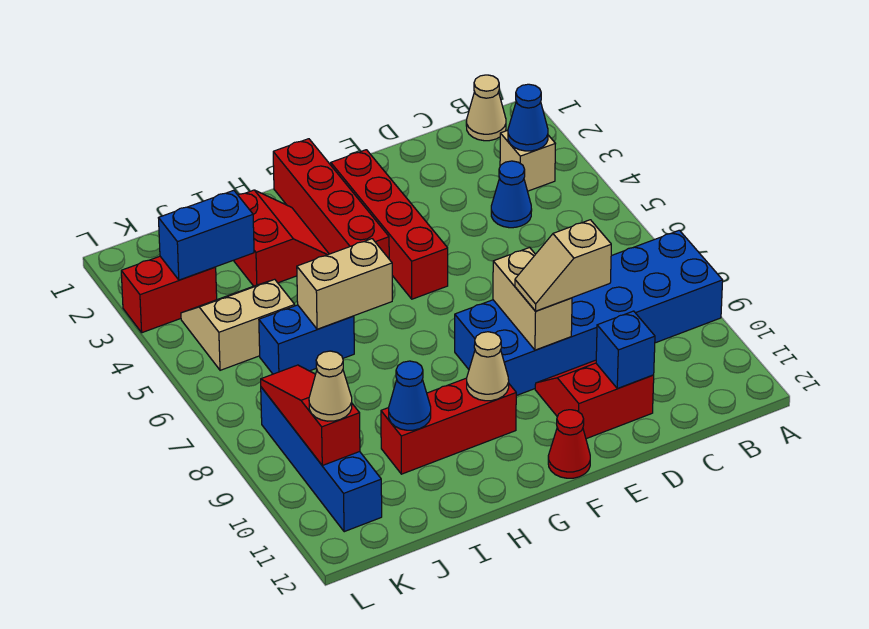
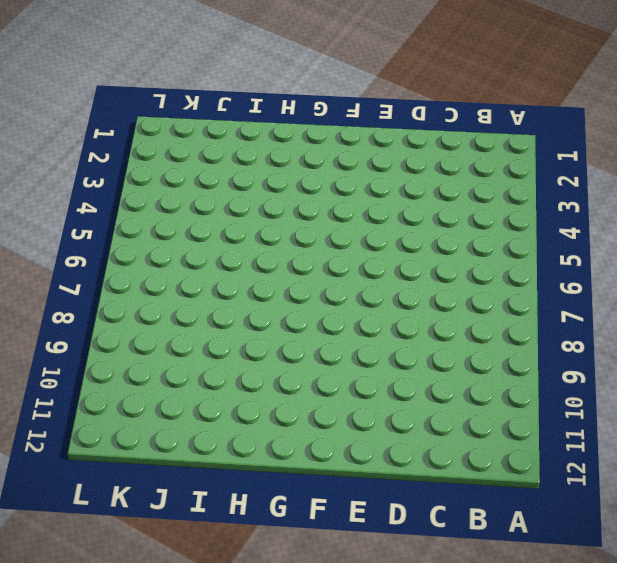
none -> blue 2x6 brick [455,230,723,396]
none -> tan 1x1 cone [466,75,506,141]
none -> tan 1x1 brick [500,130,555,191]

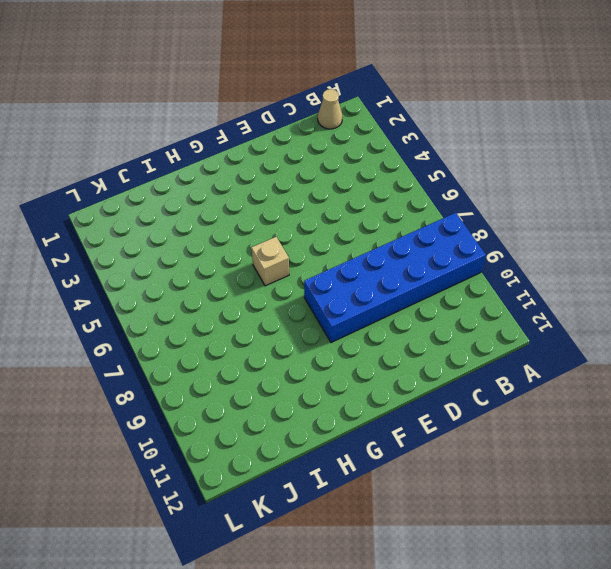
tan 1x1 brick [252,237,289,286] -> tan 1x1 brick moved to [500,130,555,191]
none -> blue 1x1 cone [491,161,532,228]
none -> red 2x2 slope [535,360,654,439]
none -> red 1x4 brick [331,150,448,299]

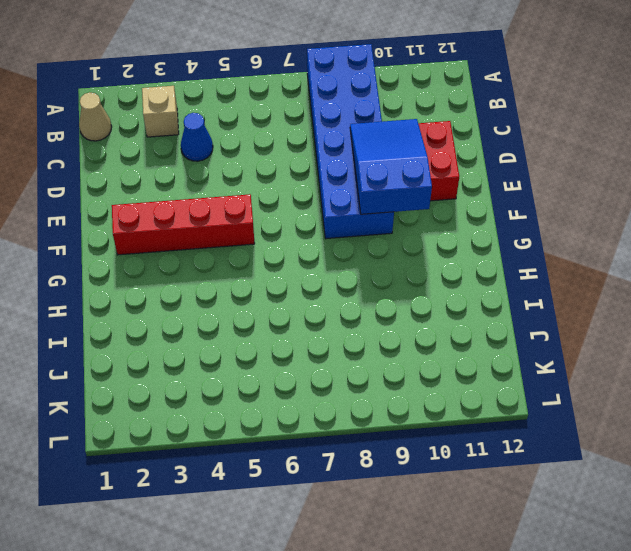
blue 2x3 slope [350,119,432,214] -> tan 1x2 brick [493,247,572,350]
none -> red 1x1 cone [548,410,590,478]
none -> red 1x4 brick [273,139,389,258]
none -> red 1x3 brick [381,378,516,474]

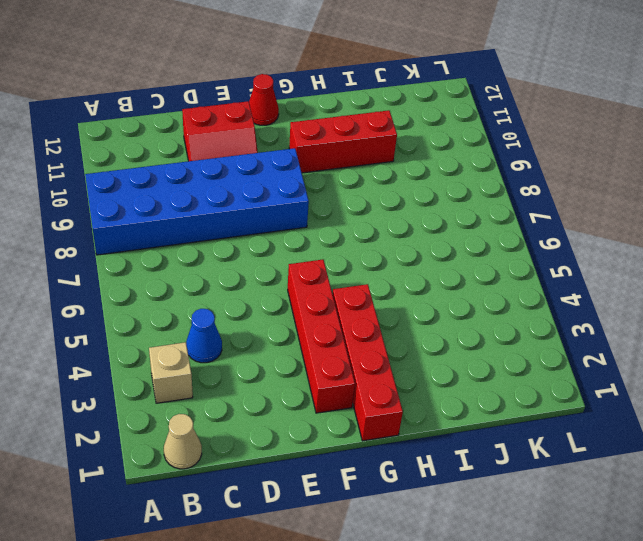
none -> red 2x2 slope [233,190,329,286]
none -> blue 1x2 brick [259,305,354,374]
none -> tan 2x2 slope [181,279,295,370]

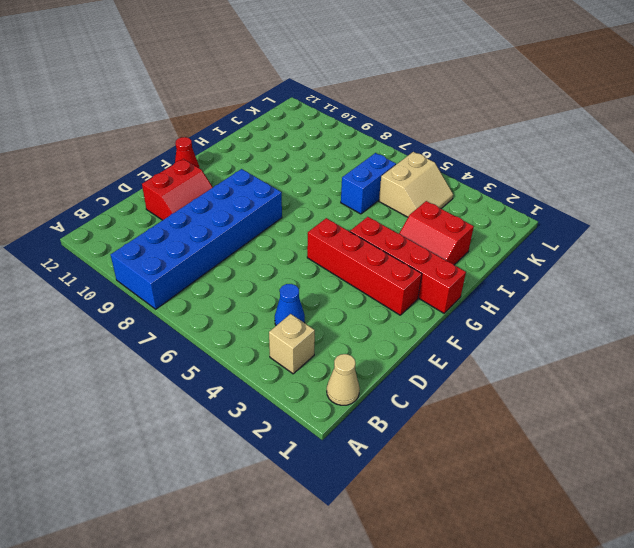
none -> red 1x3 brick [381,378,516,474]
none -> red 1x2 brick [121,256,217,333]
none -> blue 1x4 brick [261,387,382,532]

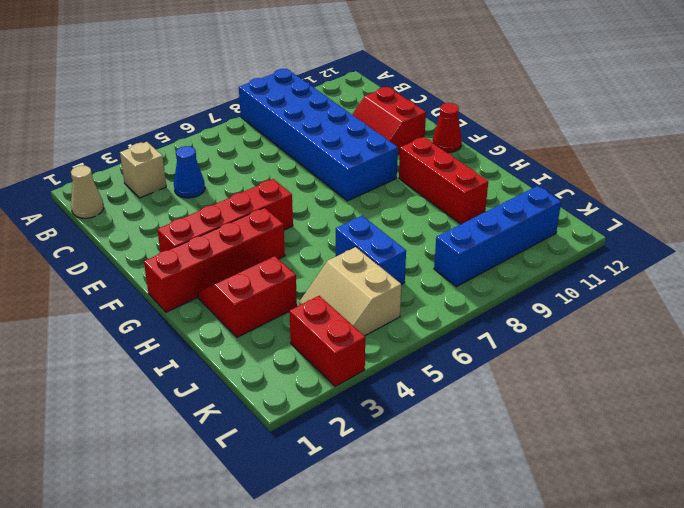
none -> blue 1x1 cone [508,84,548,151]
none -> blue 1x1 brick [596,311,655,388]
none -> tan 1x2 brick [493,247,572,350]

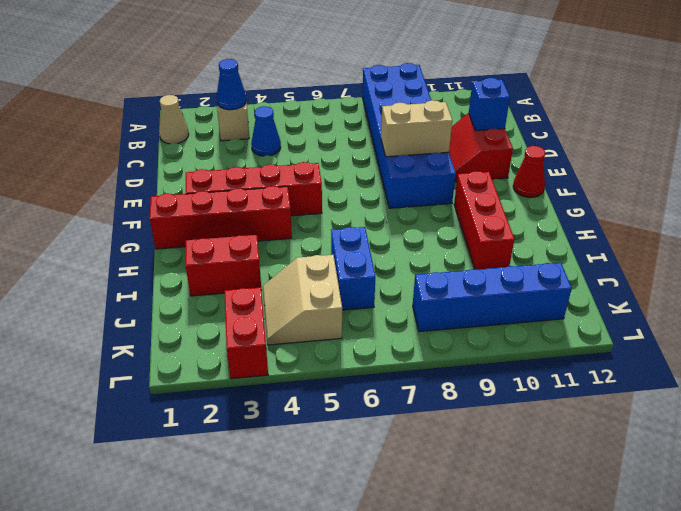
none -> tan 1x1 cone [467,332,509,401]
none -> tan 1x2 brick [297,239,392,329]
none -> blue 1x1 cone [389,361,431,430]

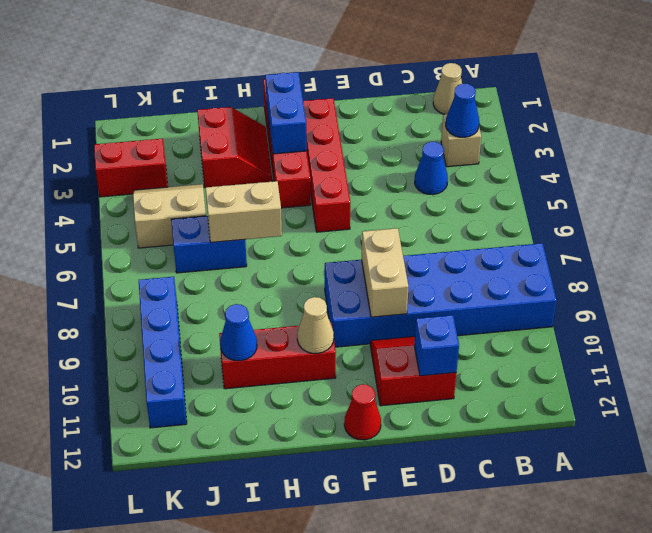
blue 1x2 brick [265,72,307,154] -> blue 1x2 brick turned to [159,190,254,280]
none -> red 1x3 slope [261,365,360,465]
none -> tan 1x2 slope [515,220,611,311]
none -> tan 1x1 cone [309,351,352,421]

